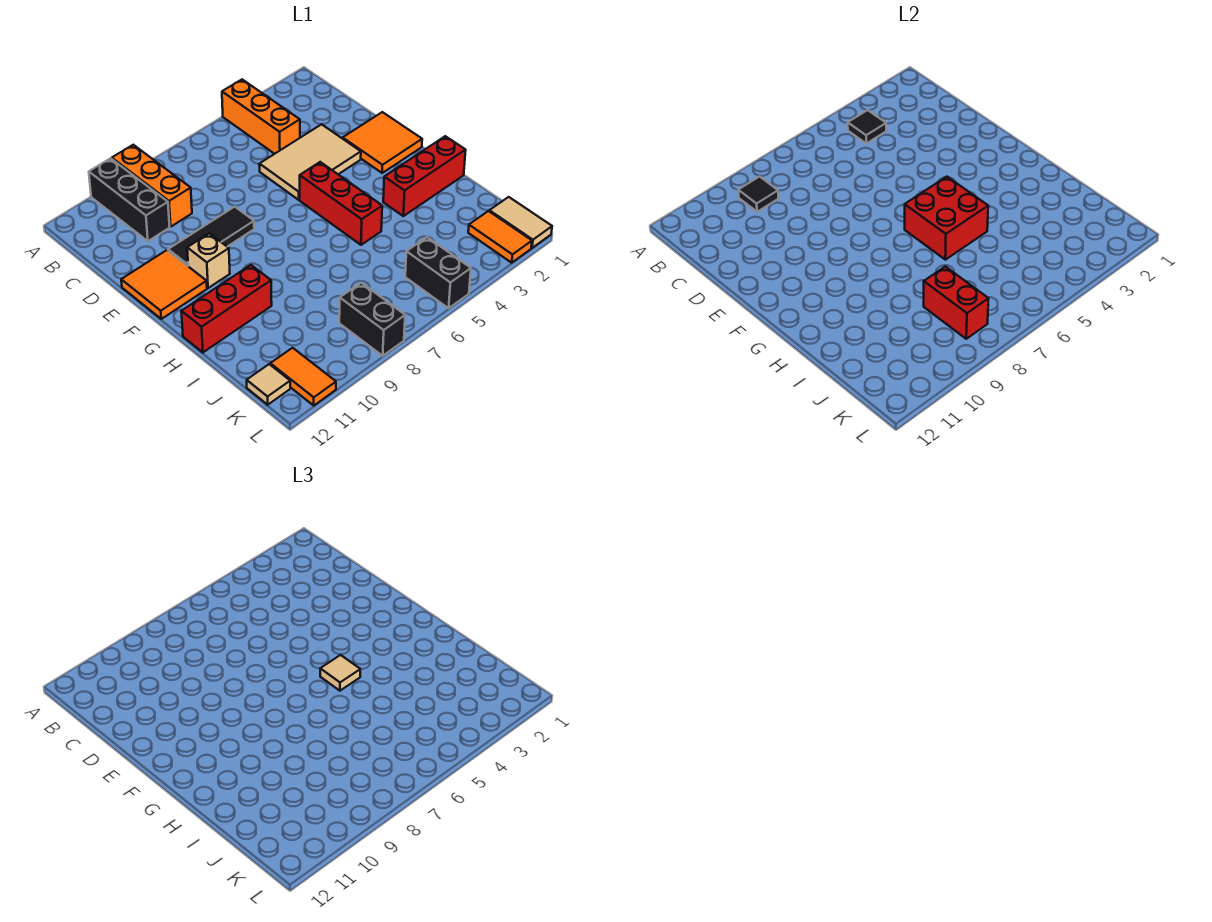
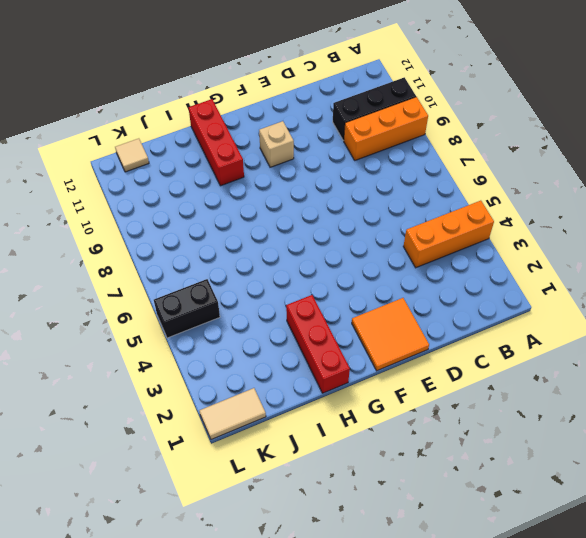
none -> tan 2x3 tile [259,124,361,200]
none -> black 1x3 tile [168,207,254,266]
none -> orange 2x2 tile [121,250,207,319]

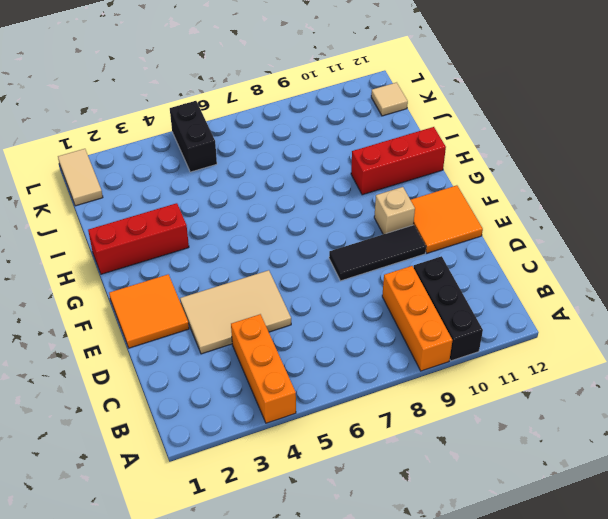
none -> red 1x3 brick [300,162,382,245]
none -> orange 1x2 tile [468,211,532,263]
none -> black 1x2 brick [339,283,405,356]

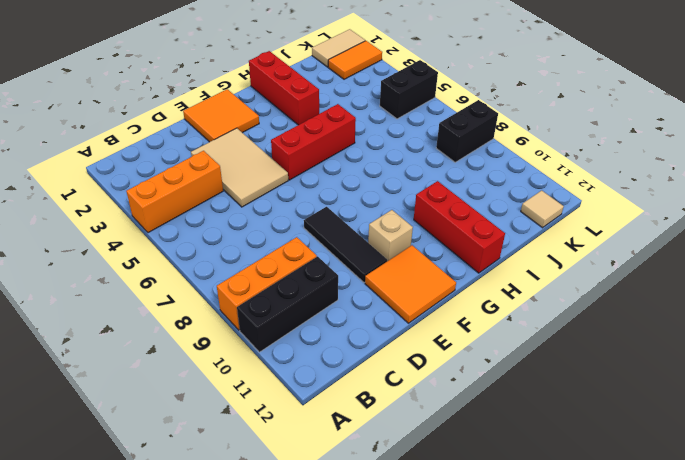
none -> orange 1x2 tile [270,348,336,405]
none -> black 1x1 tile [848,110,886,143]
none -> black 1x1 tile [738,177,779,212]

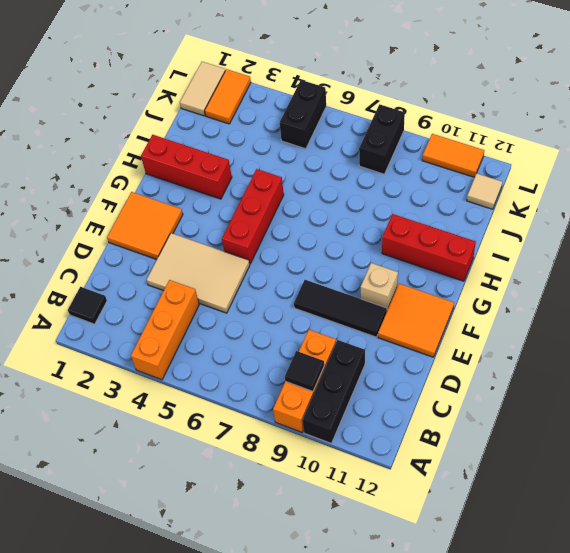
black 1x1 tile [68,287,107,324] -> black 1x1 tile moved to [848,110,886,143]
orange 1x2 tile [422,134,484,177] -> orange 1x2 tile turned to [270,348,336,405]
none -> red 2x2 brick [905,177,988,260]
none -> red 1x2 brick [924,267,989,339]
none -> tan 1x1 tile [320,655,360,691]

